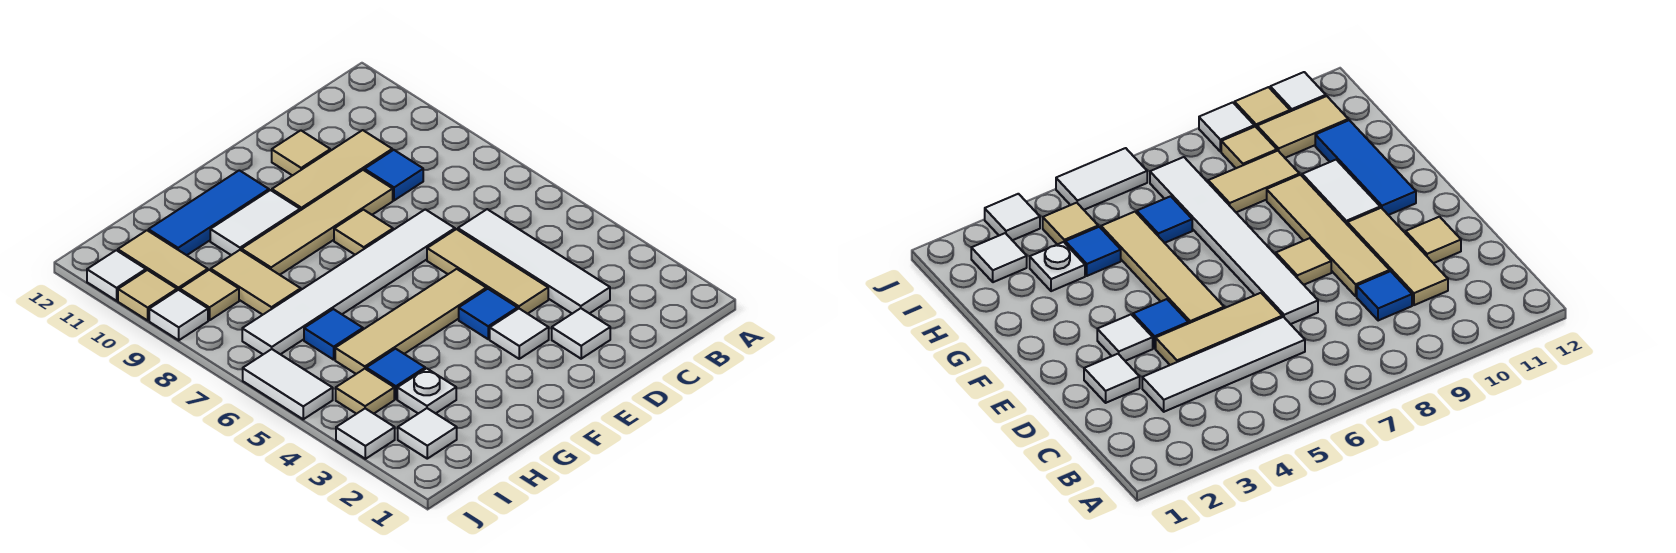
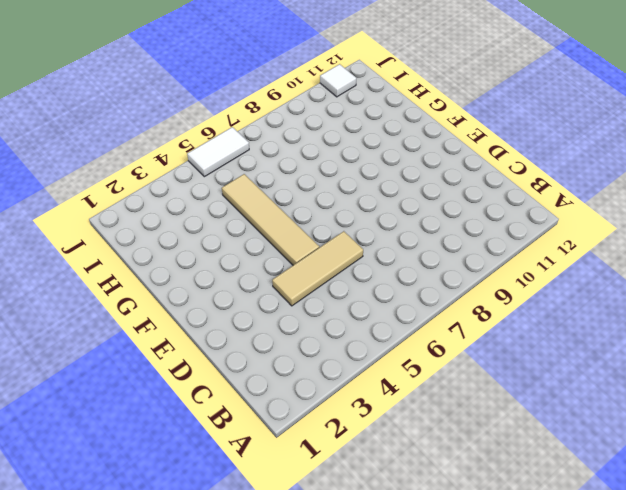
none -> white 1x4 tile [458,209,610,314]
none -> blue 1x1 tile [365,150,423,200]
none -> tan 1x3 tile [272,130,392,210]

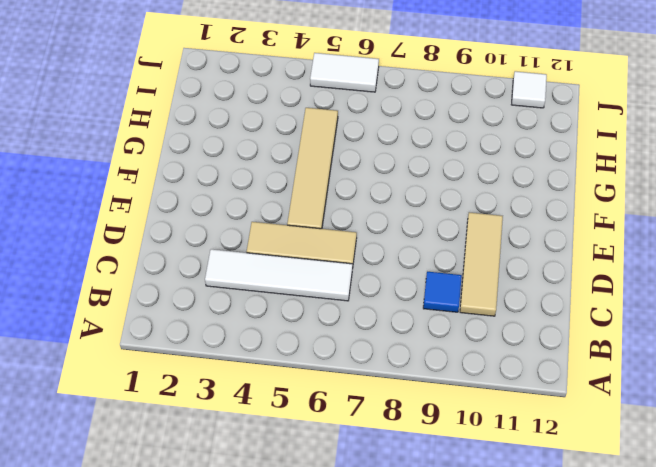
none -> white 1x1 tile [552,308,610,359]
none -> white 1x6 tile [242,209,455,354]
none -> tan 1x4 tile [241,170,393,275]

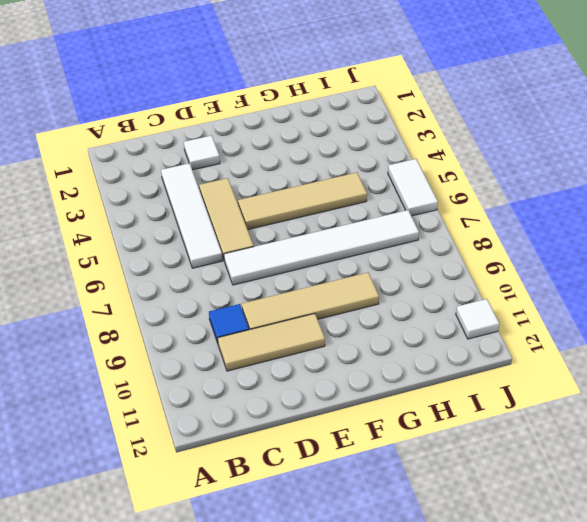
none -> tan 1x1 tile [272,130,330,176]
none -> white 1x1 tile [490,309,549,359]
none -> blue 1x1 tile [459,289,517,339]

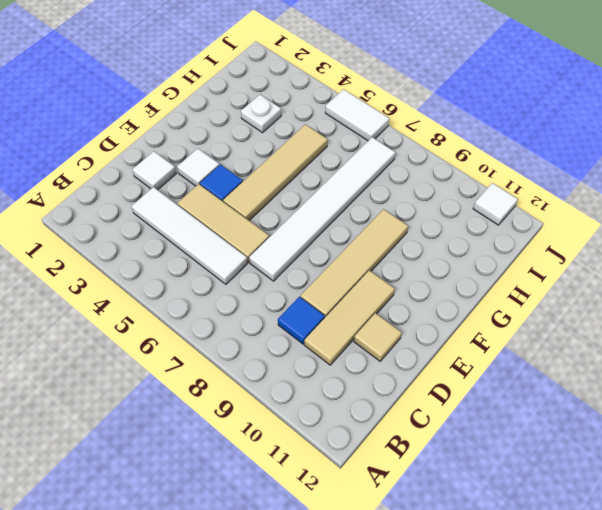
none -> tan 1x1 tile [334,210,393,255]
none -> white 1x2 tile [210,190,300,255]
none -> blue 1x3 tile [148,170,269,255]

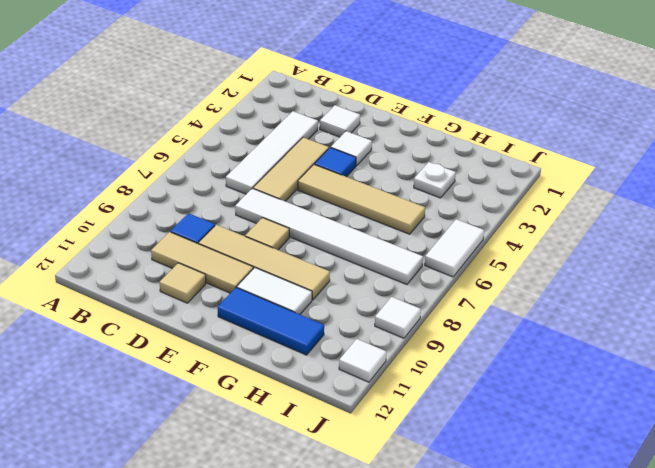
none -> blue 1x1 tile [366,349,425,399]
none -> blue 1x1 tile [304,309,363,360]
none -> tan 1x2 tile [211,250,301,315]

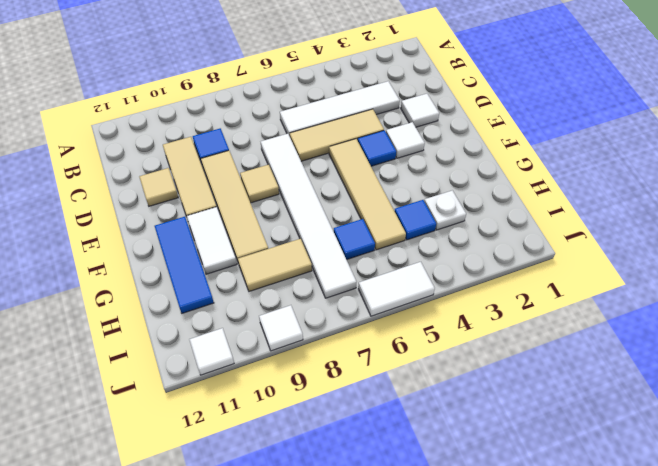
none -> white 1x1 tile [398,408,457,459]
none -> tan 1x1 tile [336,369,394,414]
none -> tan 1x1 tile [180,270,239,320]

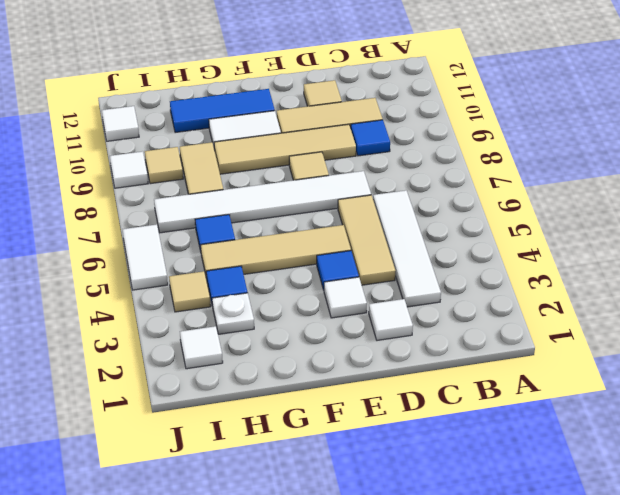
none -> tan 1x2 tile [118,230,208,290]
none -> white 1x1 tile [336,408,395,459]
none -> tan 1x1 tile [118,270,177,320]

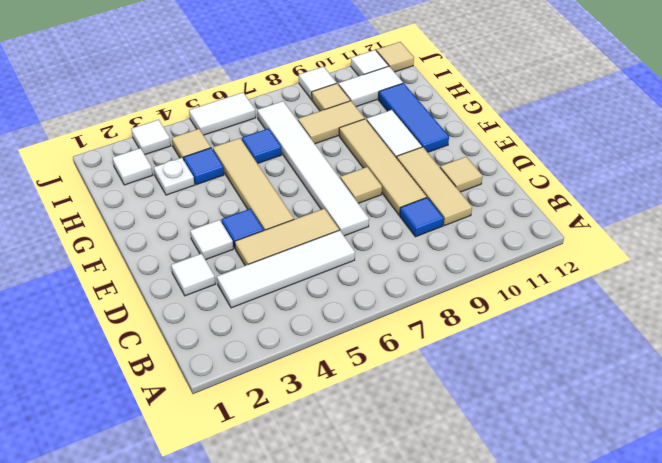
white 1x2 tile [338,66,403,107] -> tan 1x2 tile [118,230,208,290]
tan 1x1 tile [376,42,414,72] -> tan 1x1 tile moved to [118,270,177,320]

